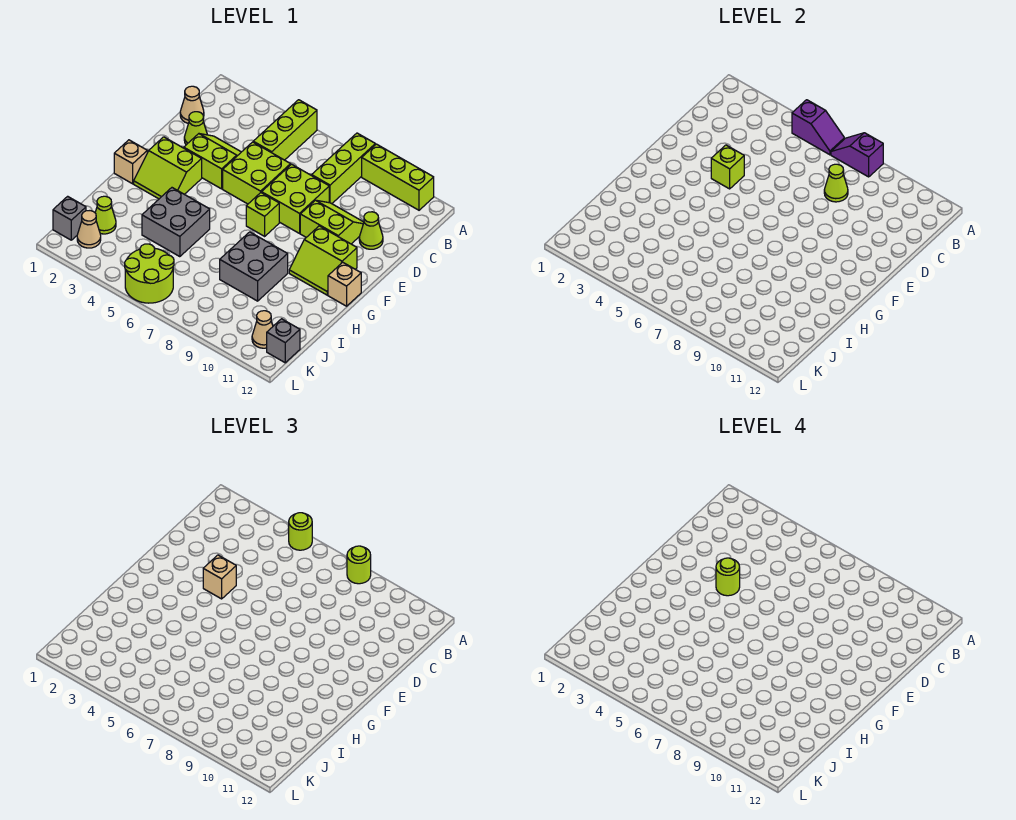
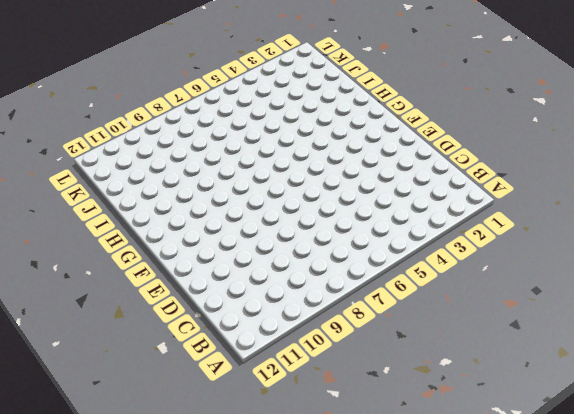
none -> lime 1x3 brick [253,100,317,160]
none -> lime 1x3 brick [312,133,375,204]
none -> lime 1x3 brick [362,144,434,210]
none -> tan 1x1 cone [180,86,204,124]

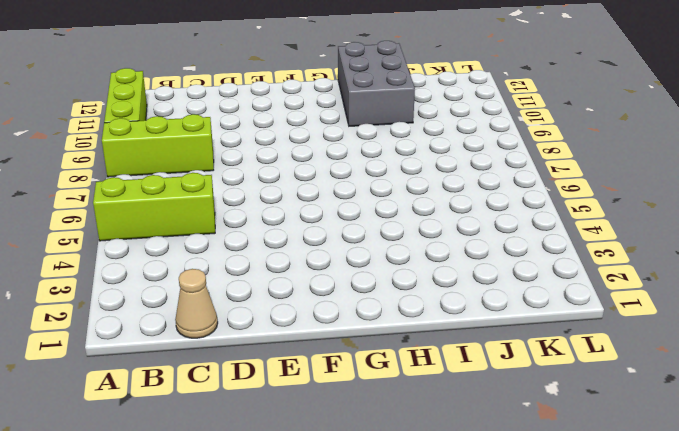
grey 2x3 brick [338,41,415,126] -> none
none -> lime 1x1 cone [184,112,207,145]
none -> lime 2x2 slope [184,134,241,189]
none -> lime 2x2 brick [223,142,291,204]
none -> lime 2x2 brick [262,164,329,233]

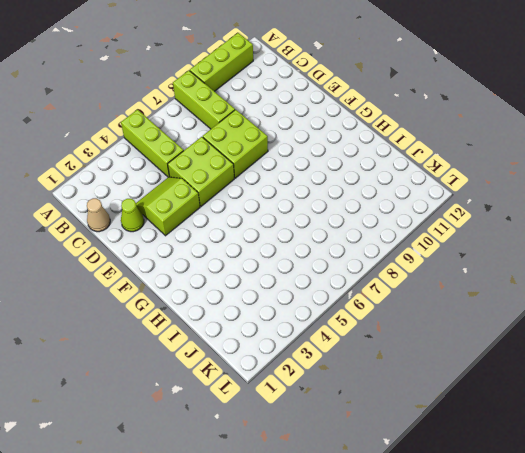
none -> lime 2x2 slope [300,200,364,244]
none -> lime 1x1 cone [359,212,383,249]
none -> lime 2x2 slope [134,137,202,199]
none -> lime 1x1 brick [246,193,279,236]

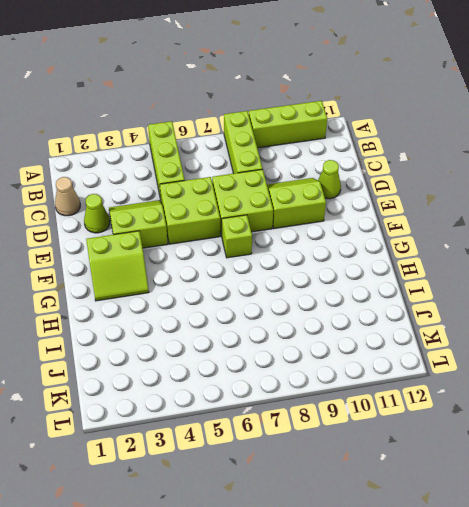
none -> lime 2x2 slope [289,226,357,295]
none -> tan 1x1 brick [114,140,147,184]
none -> tan 1x1 brick [328,262,361,306]
none -> grey 2x2 brick [142,188,210,257]

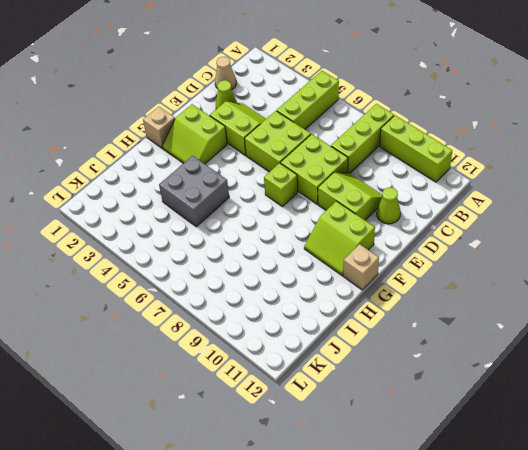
none -> grey 2x2 brick [220,232,288,301]
none -> lime 1x1 cone [95,196,116,234]
none -> grey 1x1 brick [53,196,86,240]
none -> tan 1x1 cone [77,211,101,248]

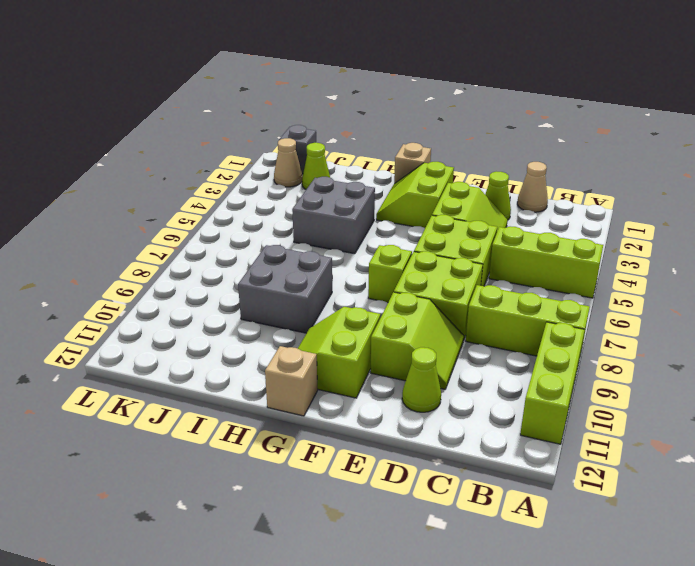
none -> lime 2x2 round brick [125,244,174,303]
none -> tan 1x1 cone [252,311,273,348]
none -> grey 1x1 brick [267,319,300,363]
none -> purple 1x2 slope [792,100,844,155]

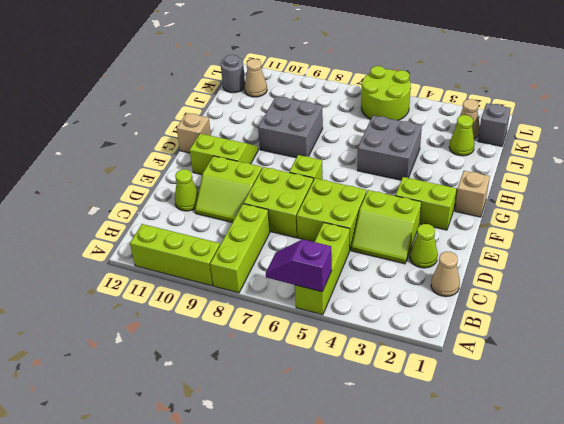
grey 1x1 round brick [220,55,245,93] -> grey 1x1 brick [267,319,300,363]
none -> purple 1x2 slope [831,133,883,177]
none -> lime 1x1 cone [824,164,848,202]
none -> lime 1x1 brick [711,145,744,189]
none -> lime 1x1 round brick [289,513,312,550]

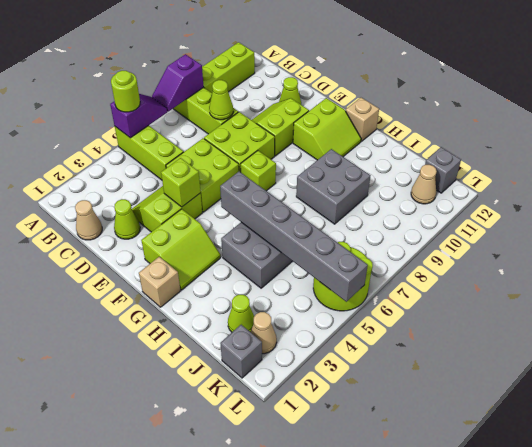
grey 1x6 brick [220,172,368,302] -> none
none -> lime 1x1 round brick [347,546,371,584]
none -> tan 1x1 brick [203,555,236,599]
none -> lime 1x1 round brick [716,558,740,596]

